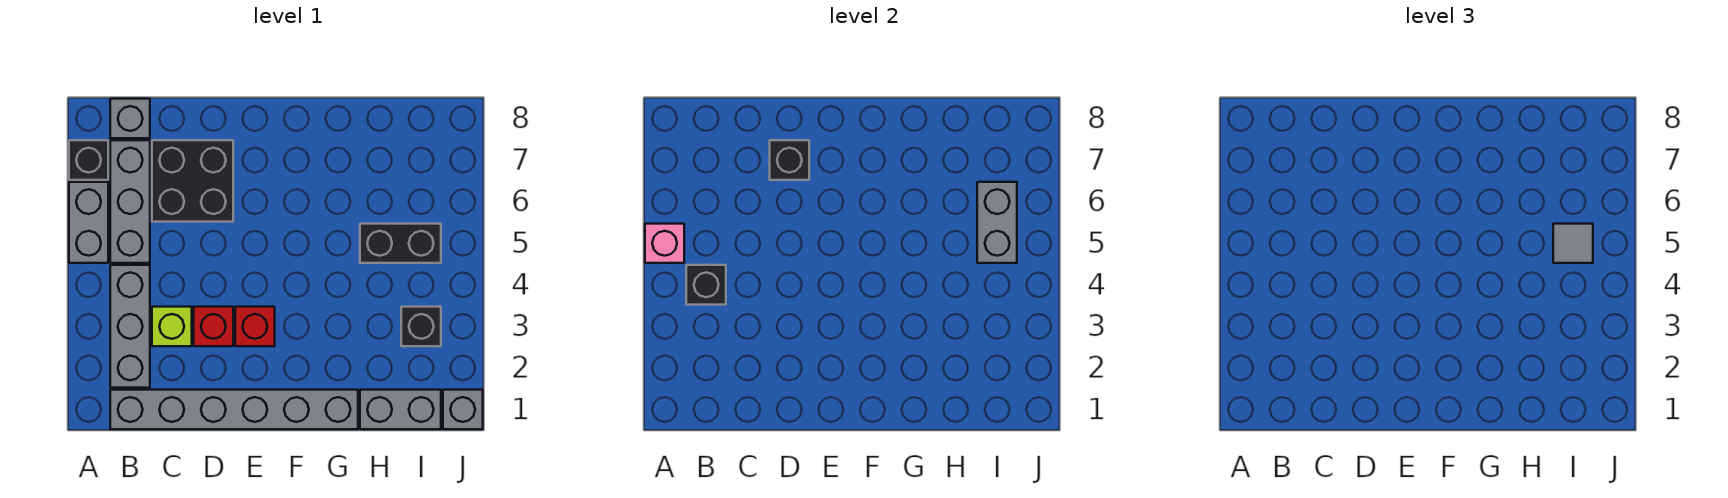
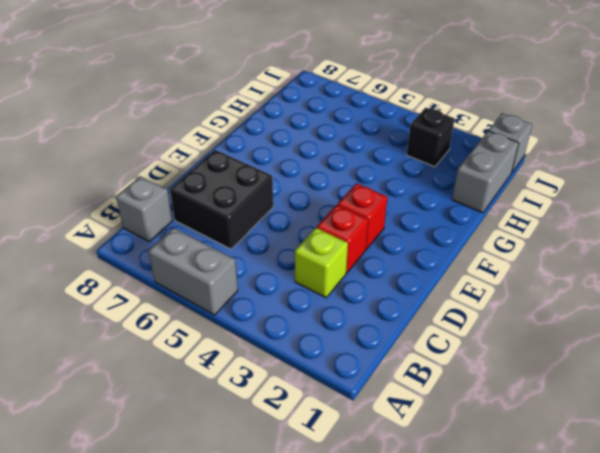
none -> black 1x1 brick [69,140,108,180]
none -> grey 1x6 brick [110,390,358,429]
none -> grey 1x3 brick [110,265,150,388]

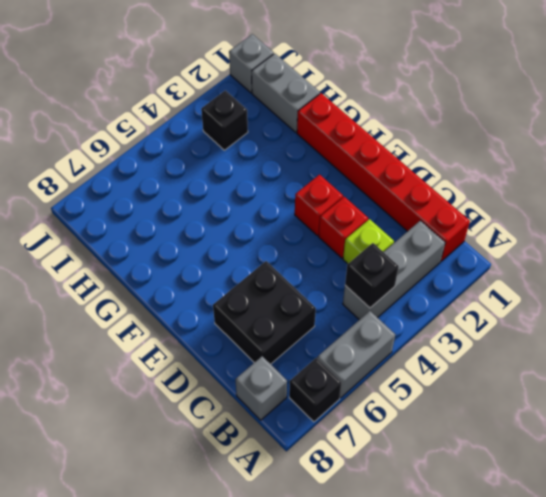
red 1x6 brick [297,93,470,261] -> grey 1x6 brick [110,390,358,429]
none -> grey 1x3 brick [110,140,150,263]
none -> black 1x2 brick [360,224,441,263]
none -> pink 1x1 brick [645,224,684,263]

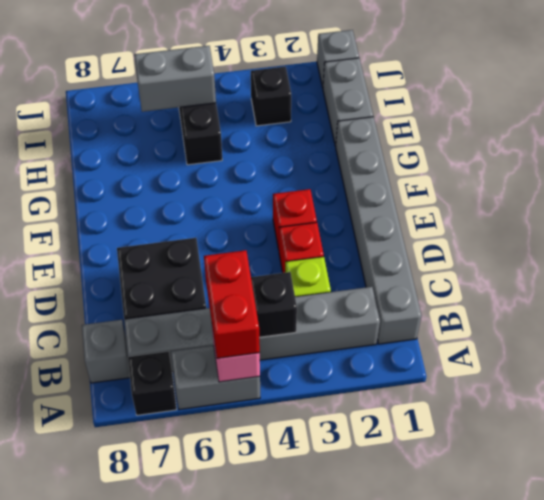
red 1x2 brick [204,250,260,358] -> none
none -> black 1x1 brick [770,140,809,180]
none -> grey 1x1 tile [1553,224,1593,263]

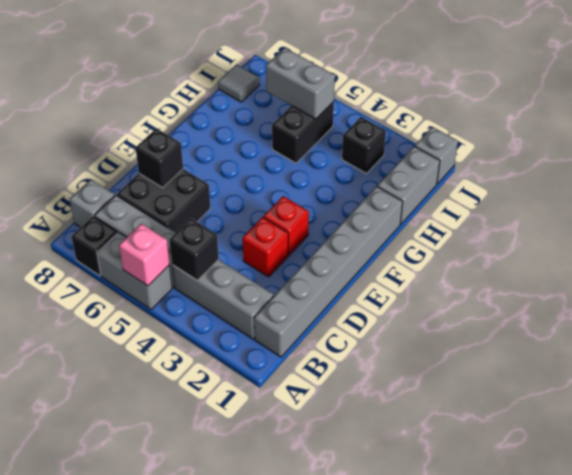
grey 1x1 tile [218,65,259,102] -> grey 1x1 tile moved to [1553,224,1593,263]
none -> lime 1x1 brick [152,307,192,346]

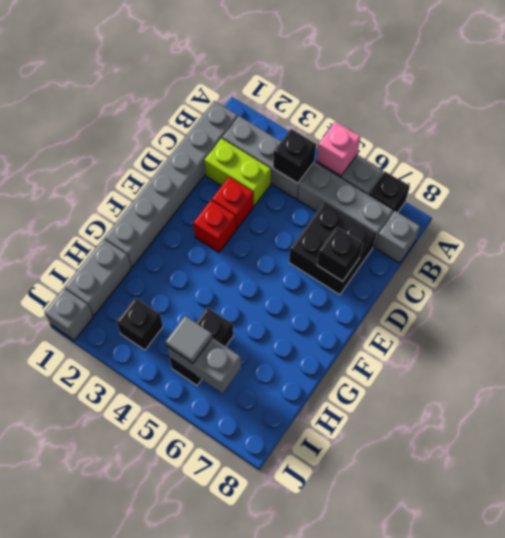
lime 1x2 brick [204,138,271,206] -> lime 1x1 brick [152,307,192,346]

